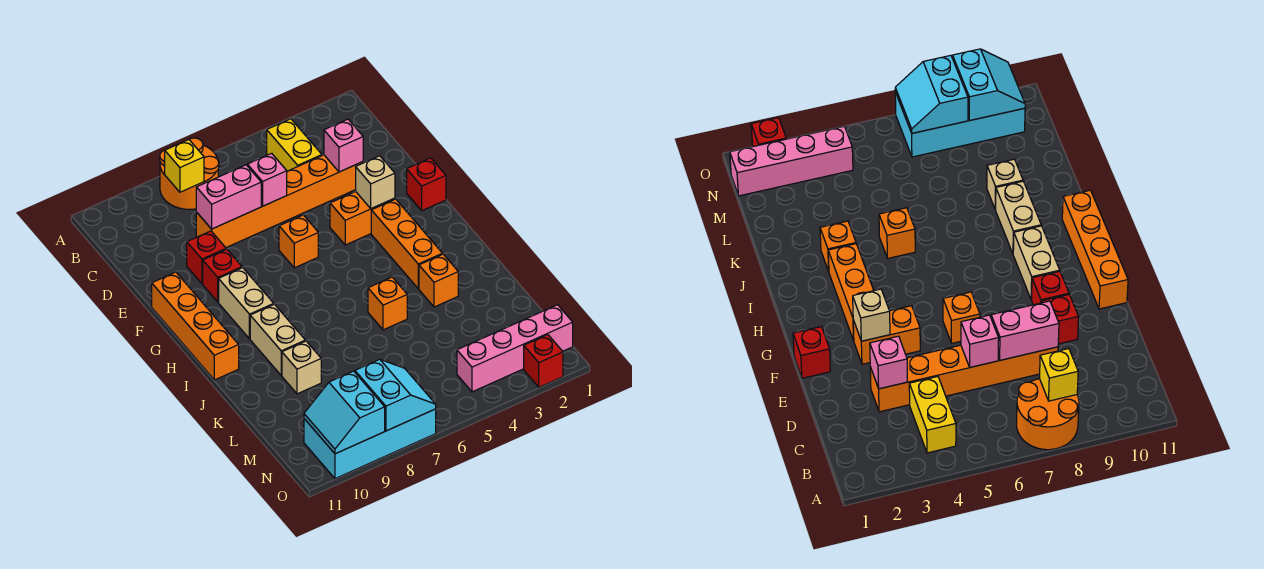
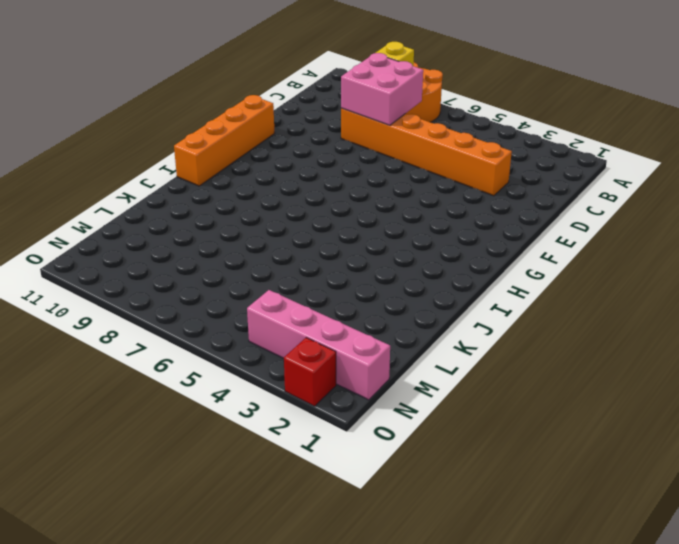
pink 2x2 brick [341,53,423,125] -> pink 1x2 brick [196,165,261,229]
none -> yellow 1x2 brick [267,119,322,171]
none -> red 1x1 brick [187,231,226,284]
none -> red 1x1 brick [407,158,446,211]

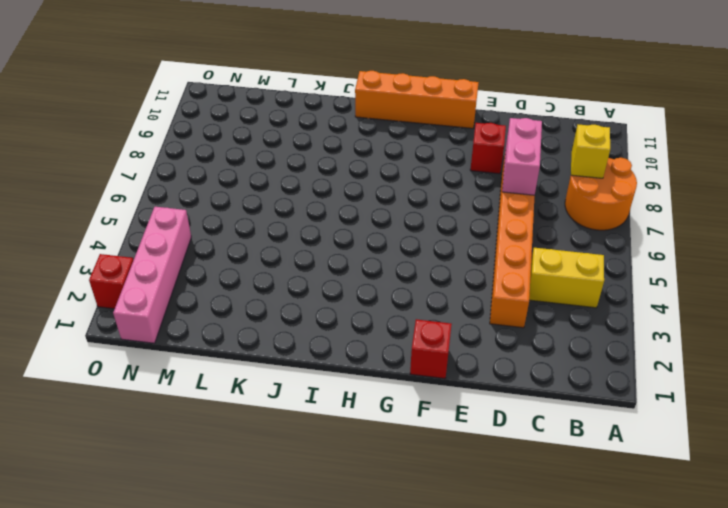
none -> orange 1x2 brick [330,191,395,245]
none -> orange 1x1 brick [279,215,318,268]
none -> red 1x1 brick [203,249,242,302]

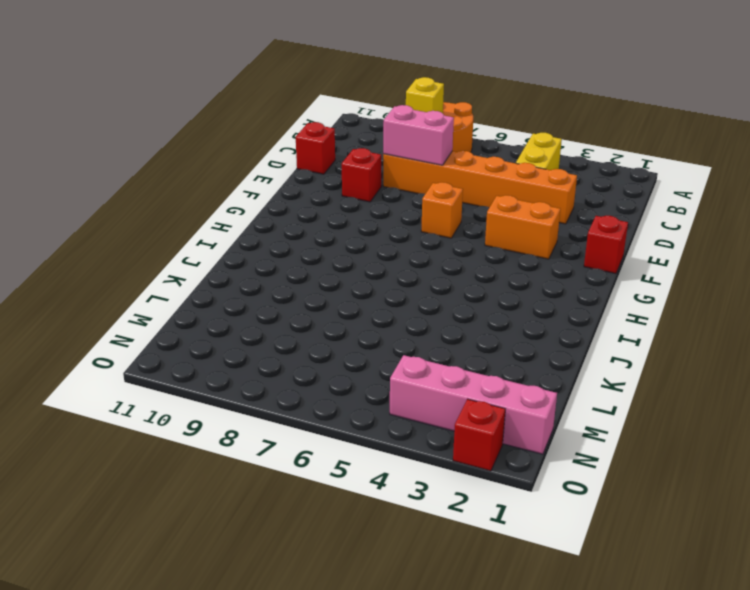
red 1x1 brick [296,122,335,174] -> red 1x1 brick moved to [203,249,242,302]
none -> orange 1x4 brick [152,272,239,380]
none -> orange 1x3 brick [371,199,442,289]
none -> tan 1x2 brick [219,268,274,339]

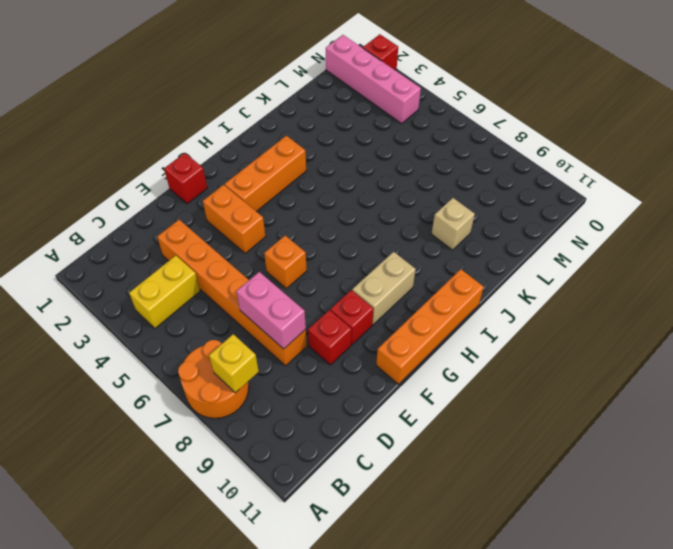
none -> tan 1x2 brick [250,304,305,375]
none -> orange 1x1 brick [419,254,458,307]
none -> orange 1x1 brick [368,277,407,330]

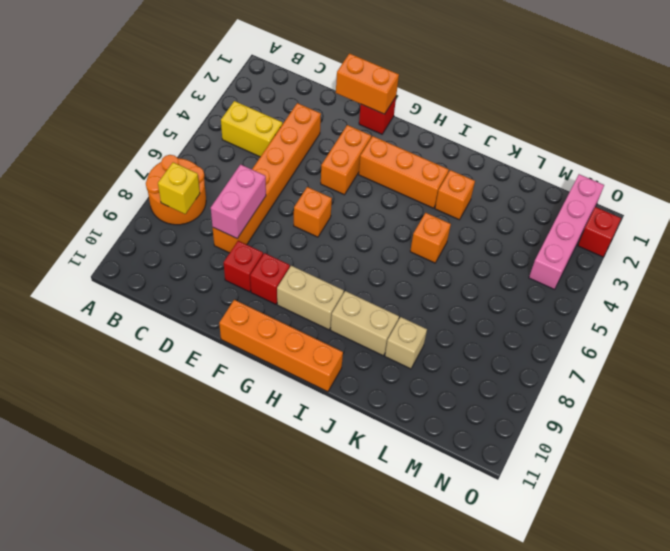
orange 1x2 brick [336,54,399,114] -> none
none -> cyan 2x4 brick [304,409,436,479]
none -> pink 1x1 brick [324,119,363,172]
none -> pink 1x1 brick [247,153,287,206]

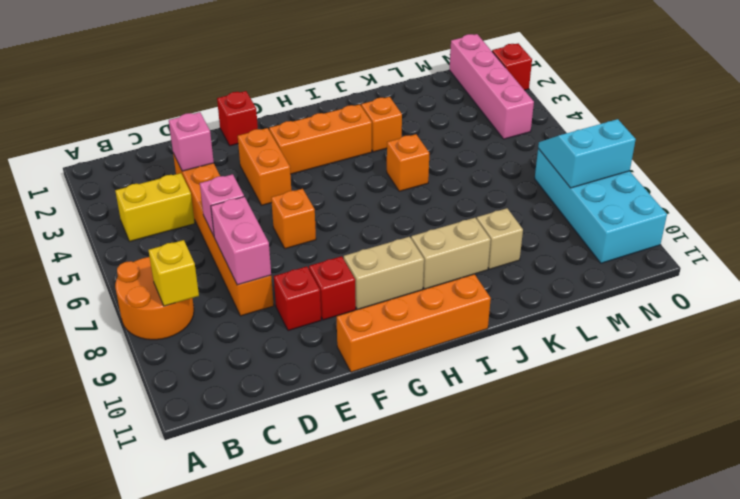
none -> tan 1x1 brick [356,156,395,209]
none -> cyan 2x2 slope [304,371,385,454]

